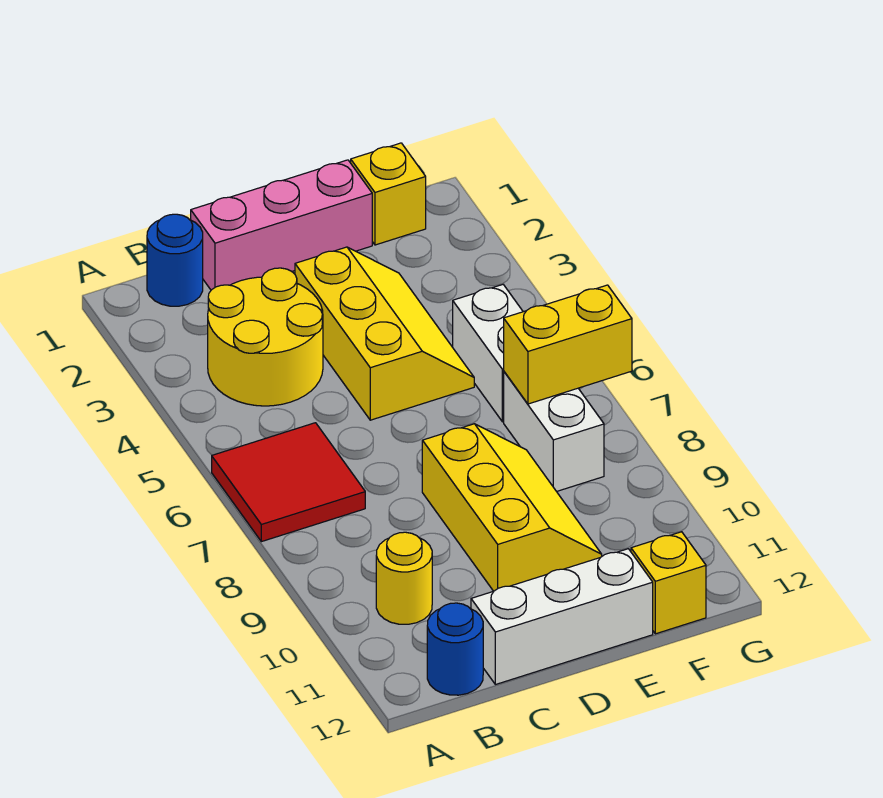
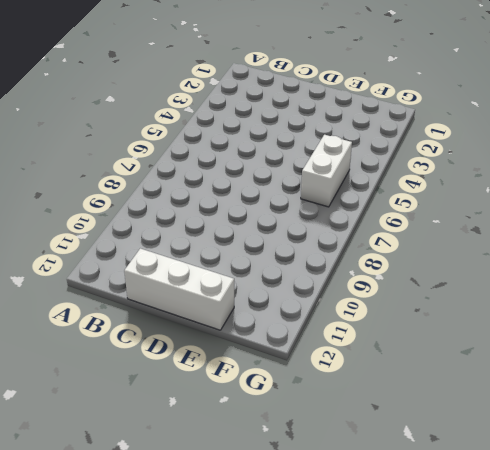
none -> red 2x2 tile [212,423,365,542]
none -> blue 1x1 round brick [147,214,203,306]
none -> yellow 2x2 round brick [208,268,323,406]

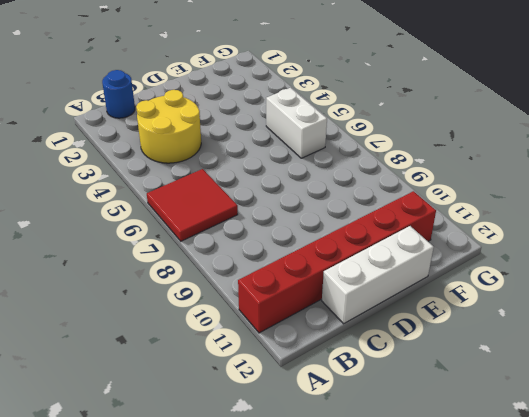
red 1x6 brick [238,191,436,333] -> none
none -> yellow 1x1 round brick [376,532,432,624]
none -> blue 1x1 round brick [427,603,483,695]
none -> pink 1x3 brick [191,160,372,290]

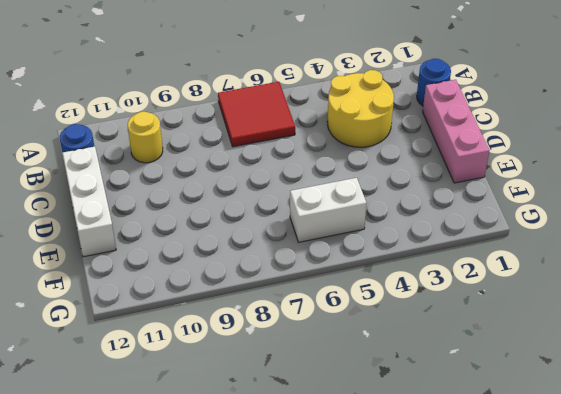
none -> yellow 2x3 slope [295,247,474,420]
none -> yellow 2x3 slope [422,424,602,591]
none -> yellow 1x1 brick [351,143,426,245]

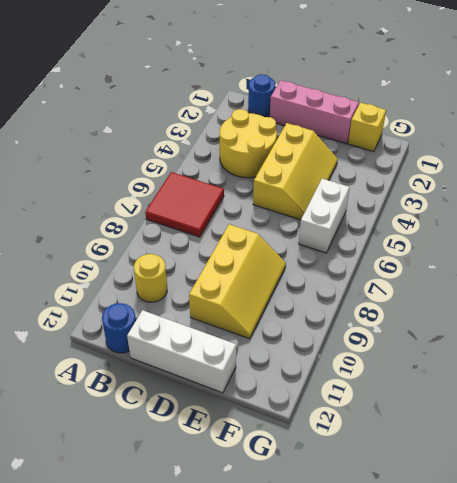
none -> white 1x2 brick [504,372,604,491]
none -> yellow 1x1 brick [631,532,706,634]
none -> yellow 1x2 brick [504,285,632,404]

